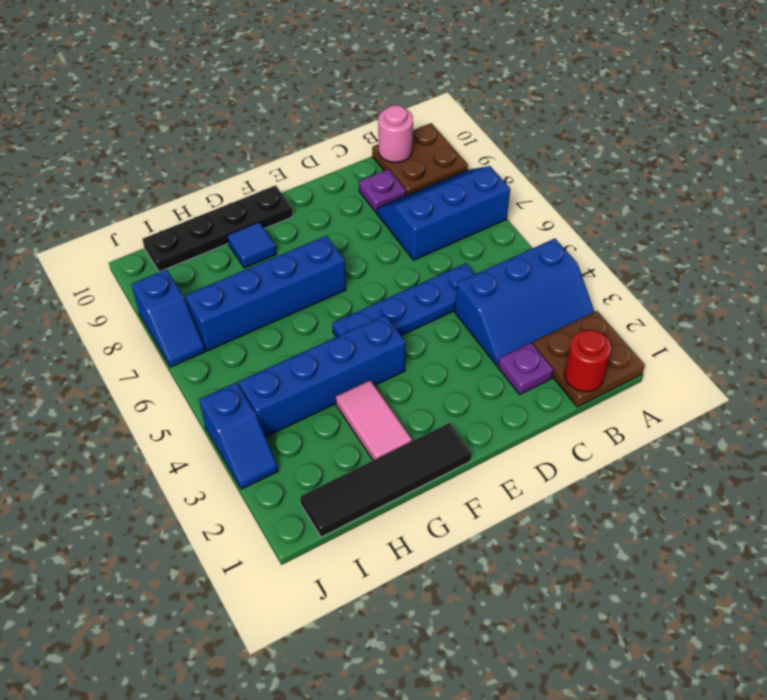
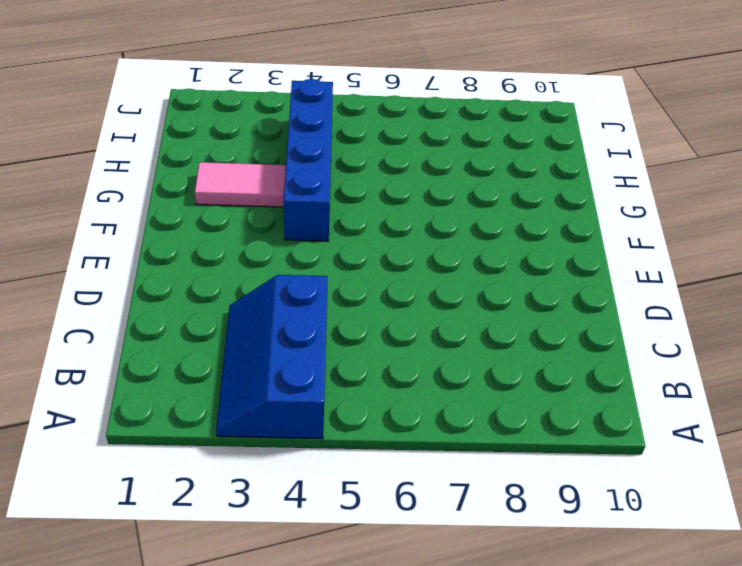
none -> brown 2x2 plate [533,311,645,407]
none -> blue 2x3 slope [377,166,510,260]
none -> brown 2x2 plate [372,123,468,196]

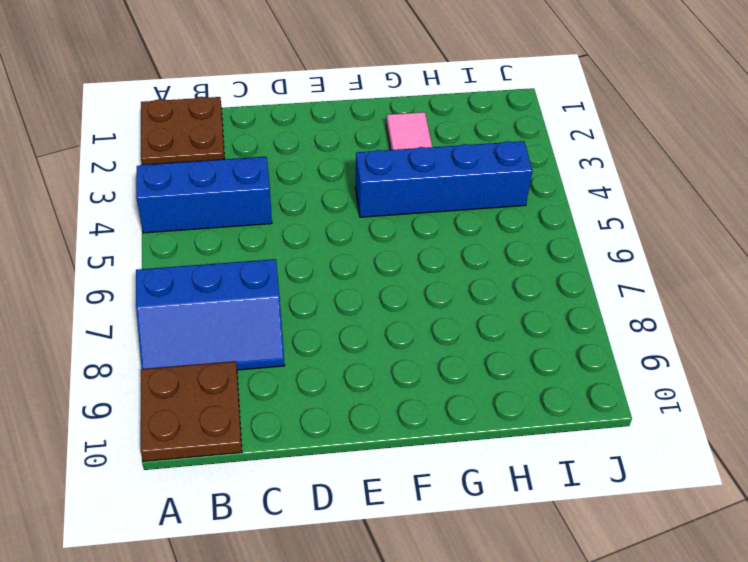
none -> purple 1x1 plate [498,343,553,394]
none -> blue 1x4 plate [332,263,475,337]
none -> purple 1x1 plate [359,169,406,213]

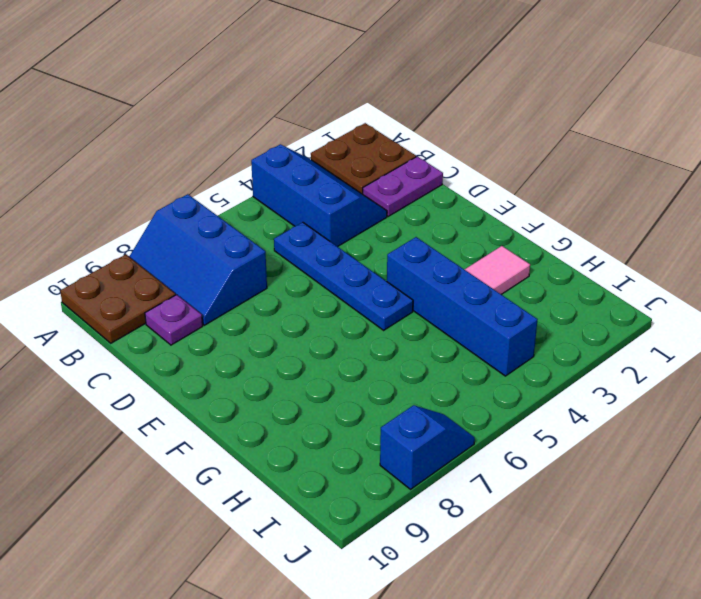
purple 1x2 plate [363,156,443,217] -> purple 1x1 plate [498,343,553,394]
none -> black 1x4 tile [300,423,471,537]
none -> blue 1x4 brick [185,236,346,351]
none -> black 1x4 plate [142,185,293,272]

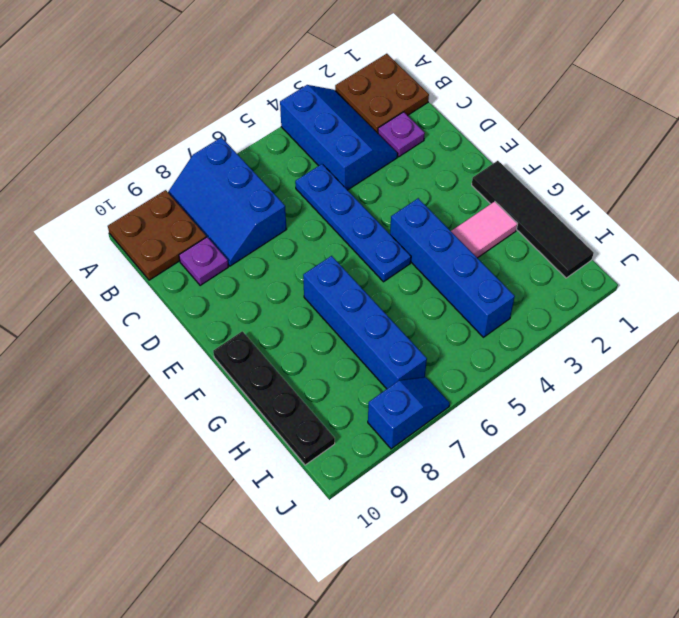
none -> blue 1x1 tile [227,222,276,268]
none -> blue 1x2 slope [199,383,278,489]
none -> red 1x1 round brick [564,330,611,392]

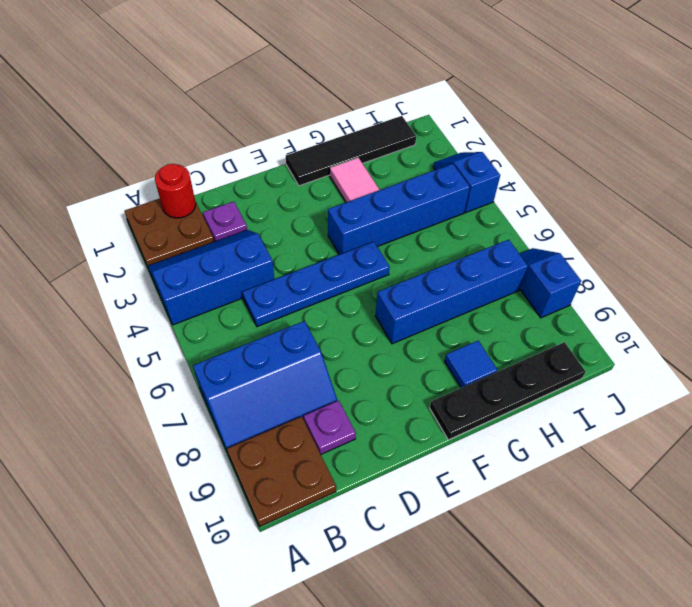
none -> pink 1x1 round brick [378,105,413,162]

